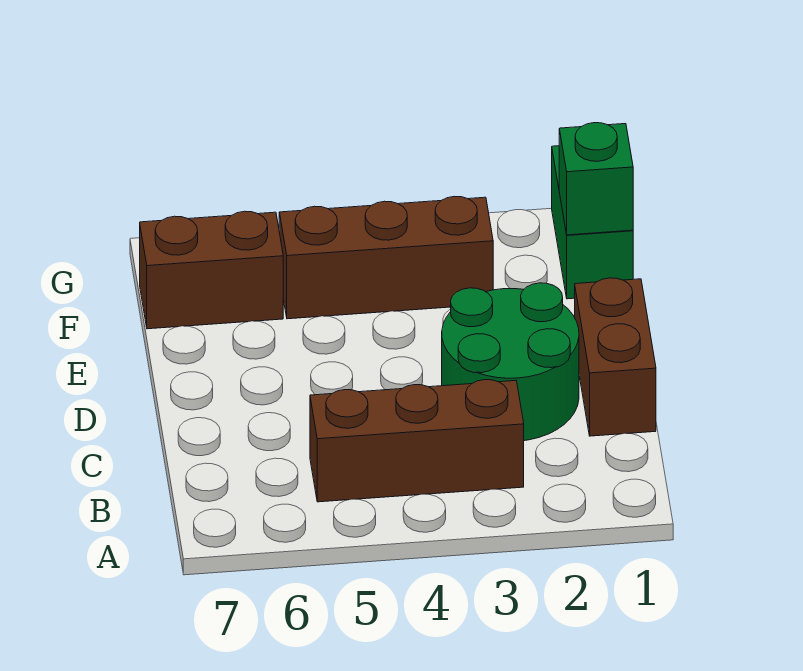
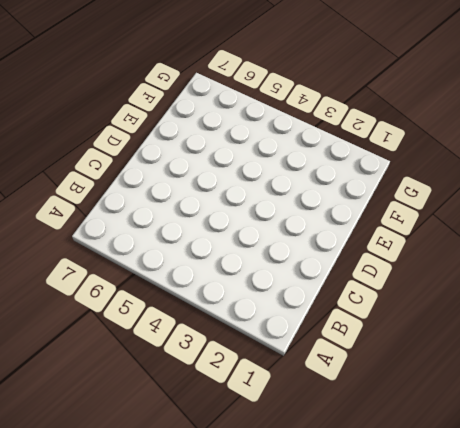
none -> brown 1x3 brick [310,380,524,502]
none -> brown 1x2 brick [575,278,656,436]

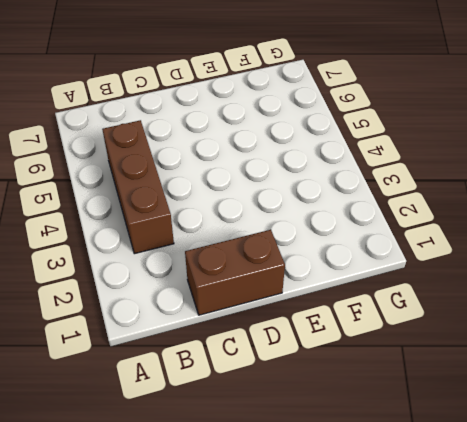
none -> green 2x2 round brick [442,283,579,441]
none -> green 1x2 brick [552,146,633,299]

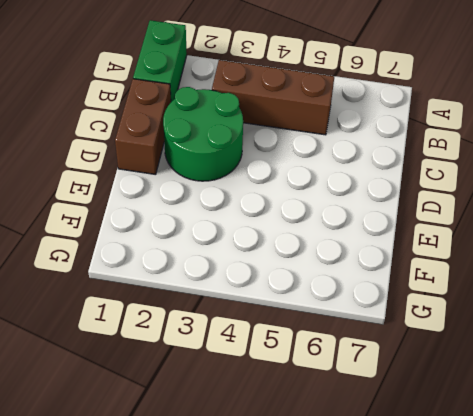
green 1x2 brick [133,20,187,102] -> green 1x2 brick moved to [552,146,633,299]
none -> brown 1x3 brick [279,196,493,319]
none -> brown 1x2 brick [140,211,283,329]

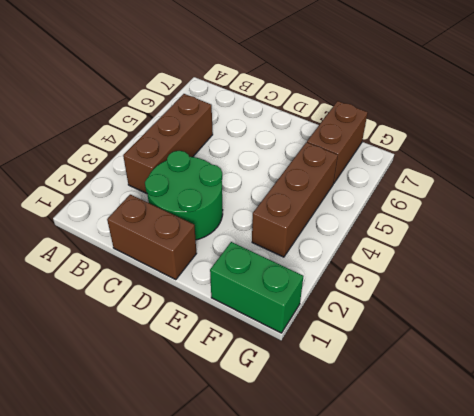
none -> green 1x1 brick [559,123,633,235]

